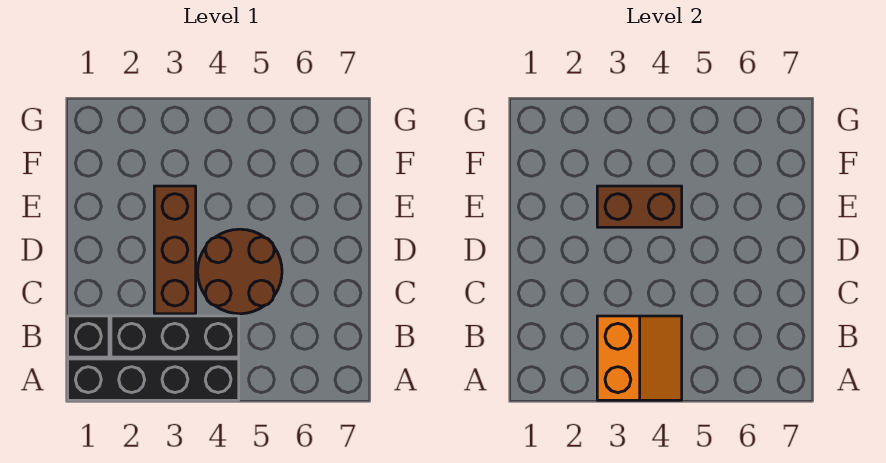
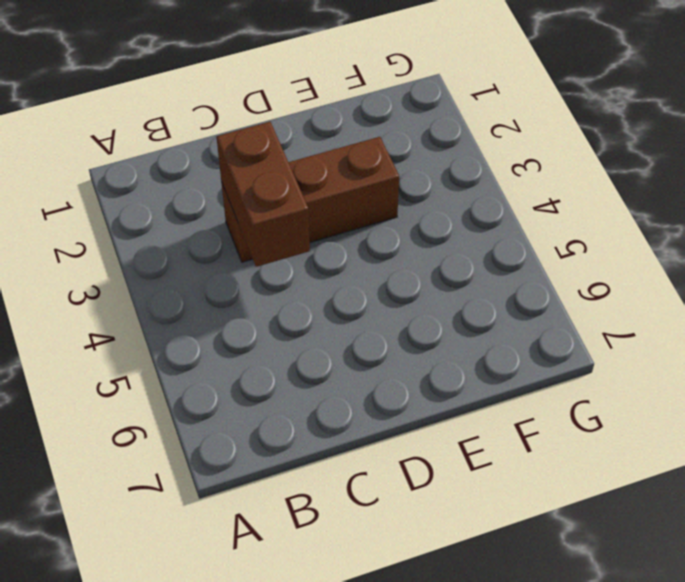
brown 1x2 brick [216,122,310,267] -> brown 1x2 brick moved to [597,186,682,227]
none -> black 1x4 brick [68,359,239,400]
none -> black 1x1 brick [68,316,109,357]

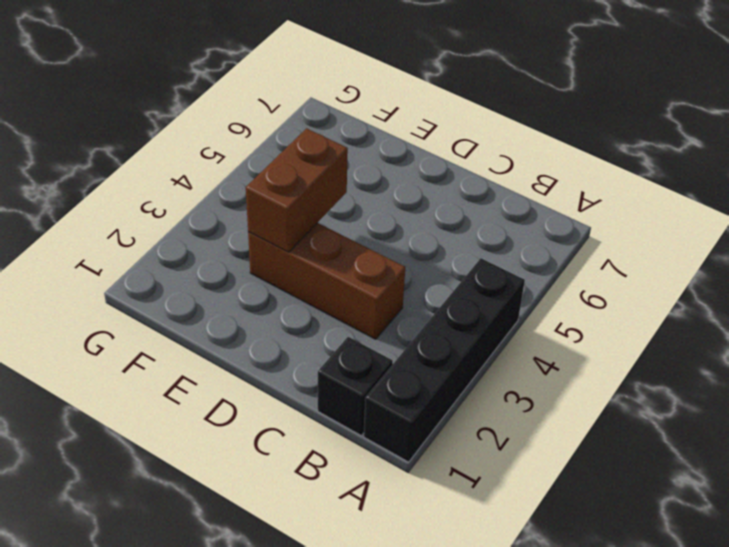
none -> black 1x3 brick [111,316,239,357]
none -> brown 2x2 round brick [198,229,282,314]

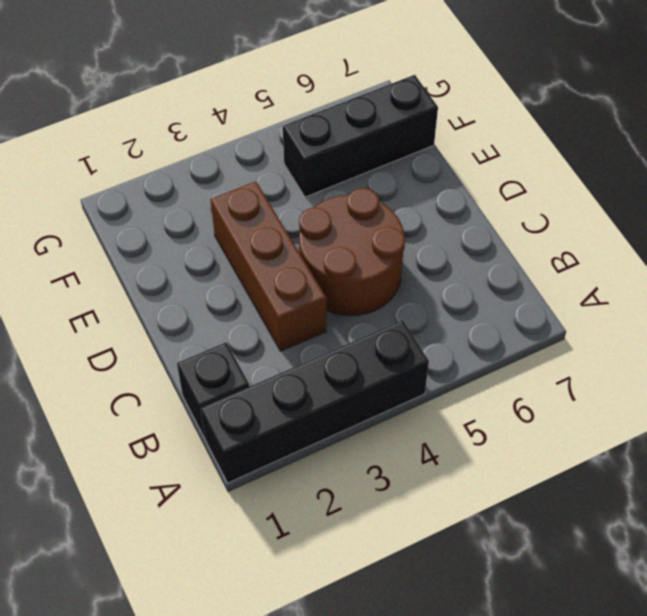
black 1x3 brick [283,75,438,197] -> black 1x3 brick moved to [111,316,239,357]
none -> orange 2x2 slope [597,316,682,400]
none -> brown 1x2 brick [597,186,682,227]

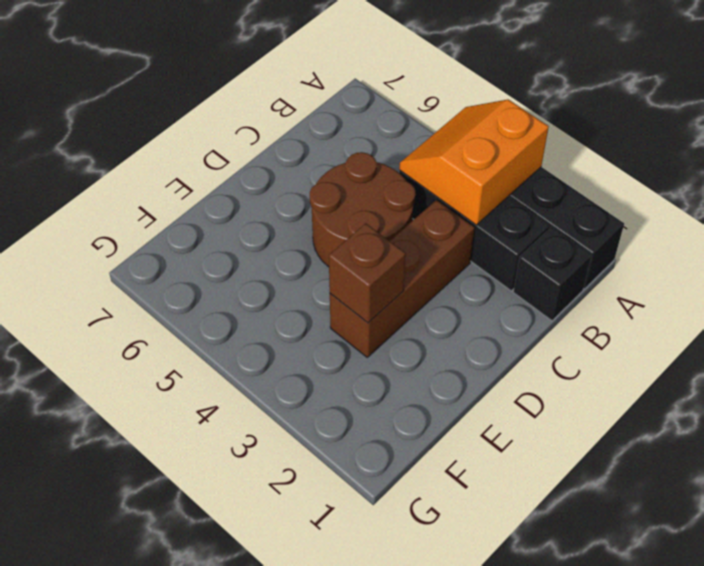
brown 1x1 brick [329,223,406,323] -> brown 1x2 brick [597,186,682,227]

